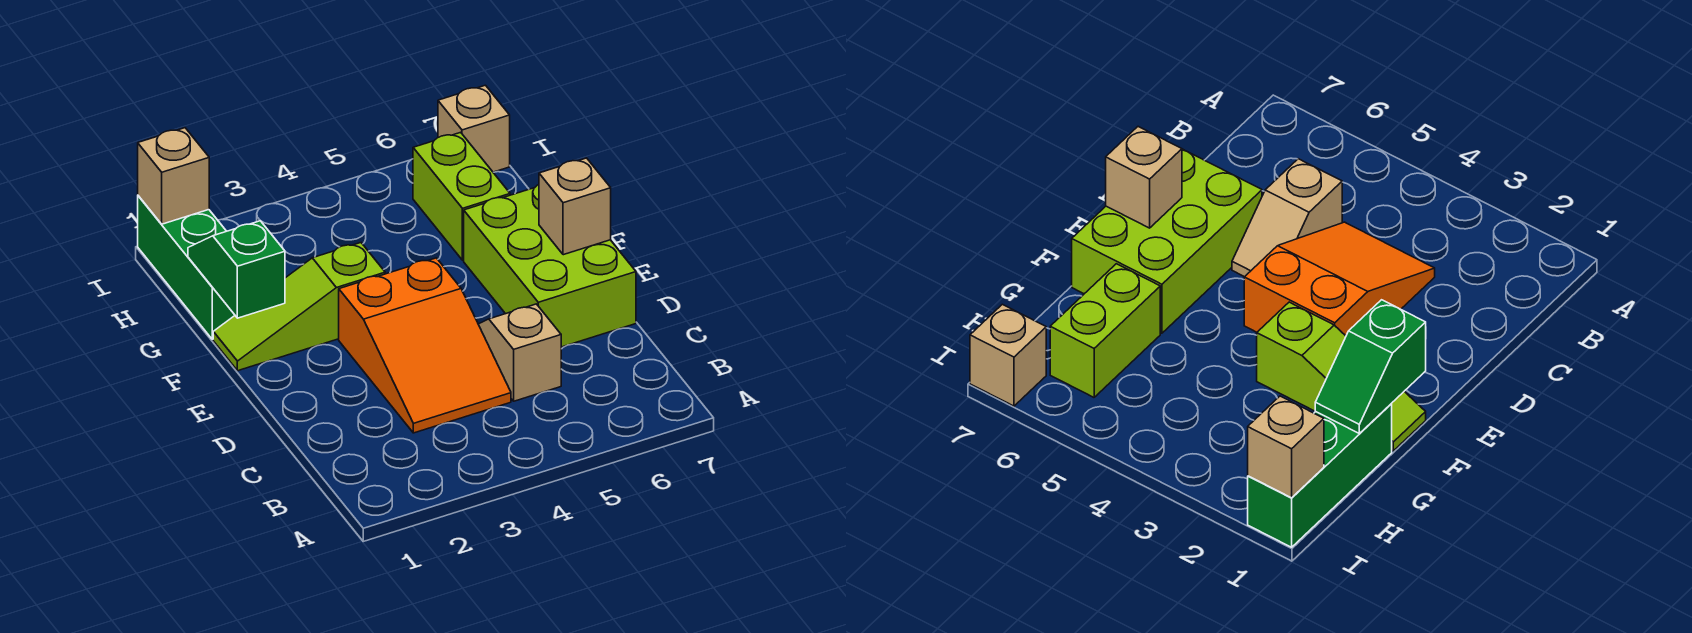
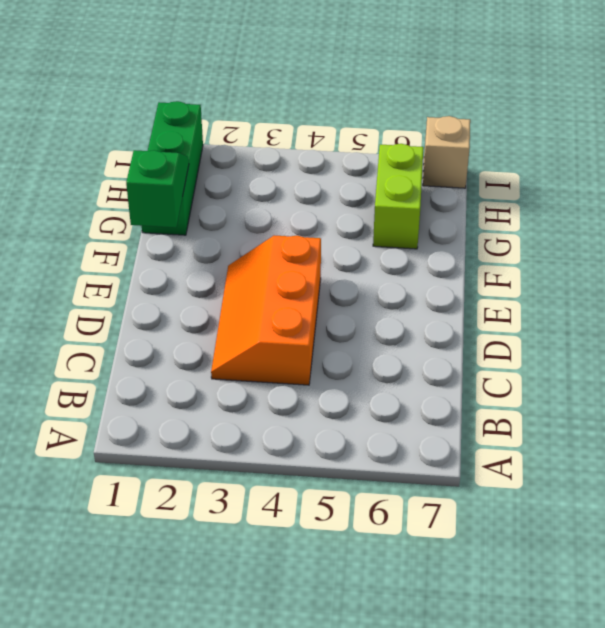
orange 2x3 slope [211,235,321,385] -> orange 2x3 slope turned to [339,258,511,433]
none -> tan 1x2 slope [478,304,561,401]
none -> lime 2x3 brick [464,185,636,347]

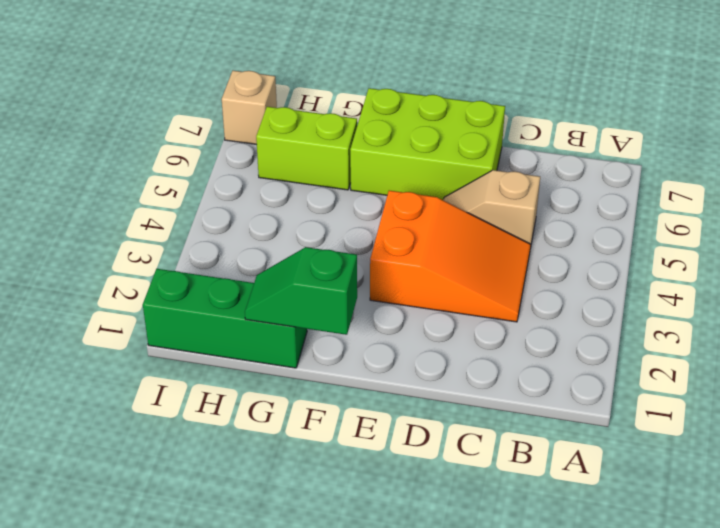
none -> lime 1x3 slope [213,243,385,371]
none -> tan 1x1 brick [539,158,611,255]

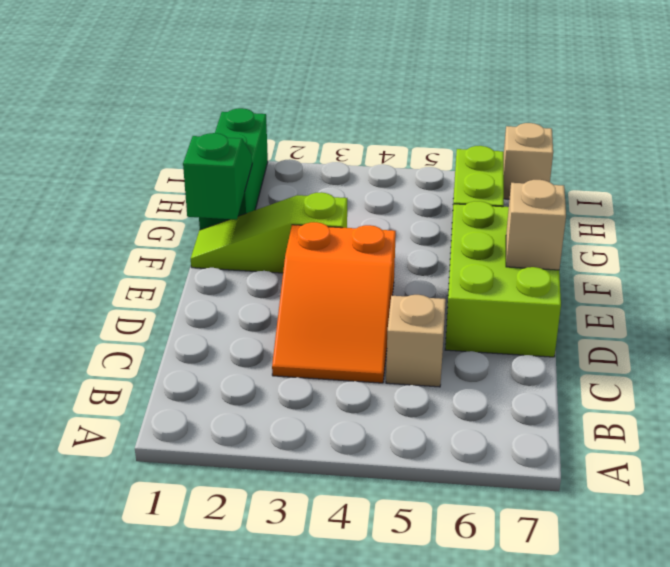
none -> tan 1x1 brick [138,128,209,224]

